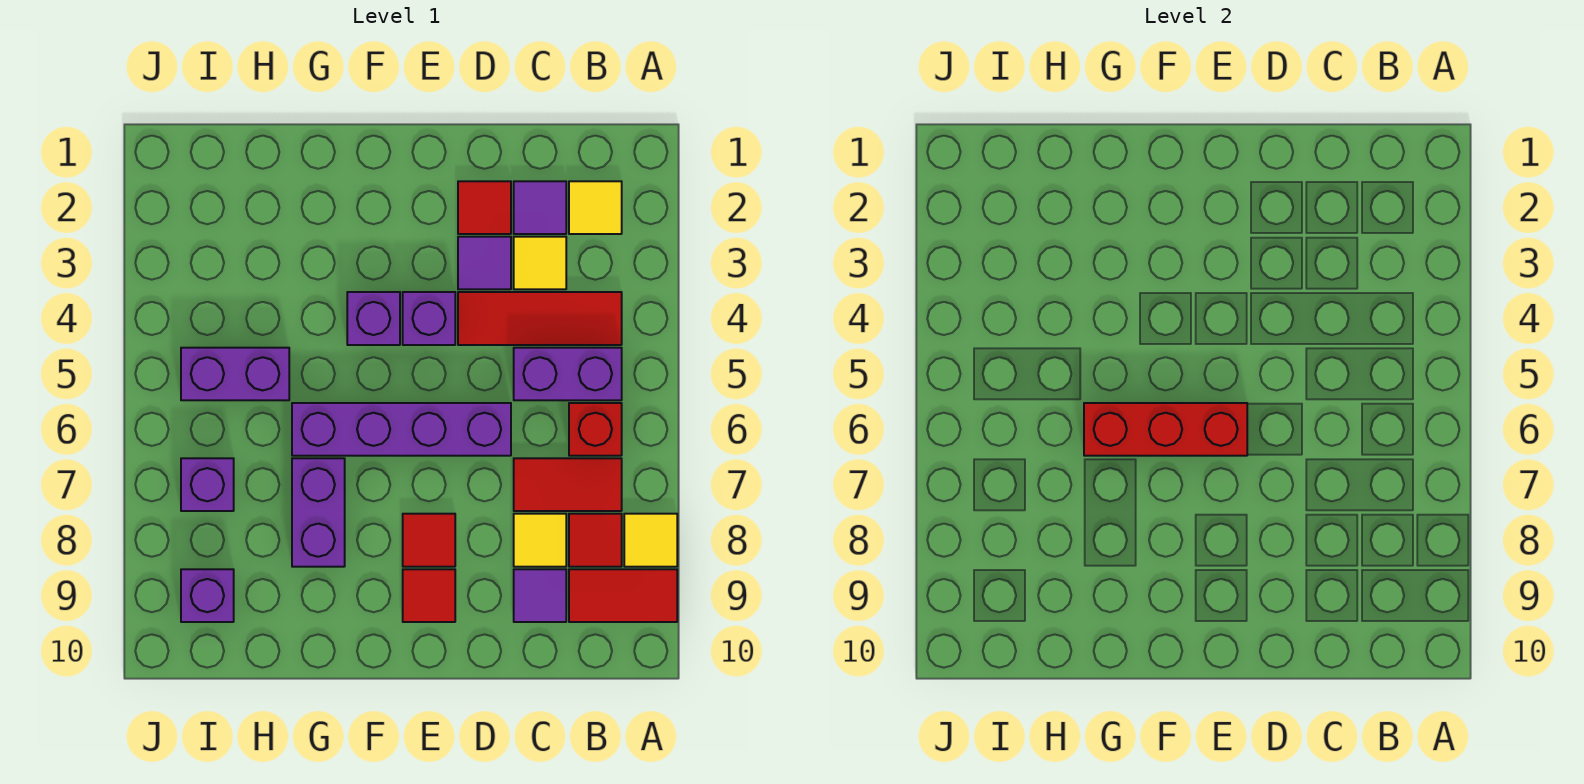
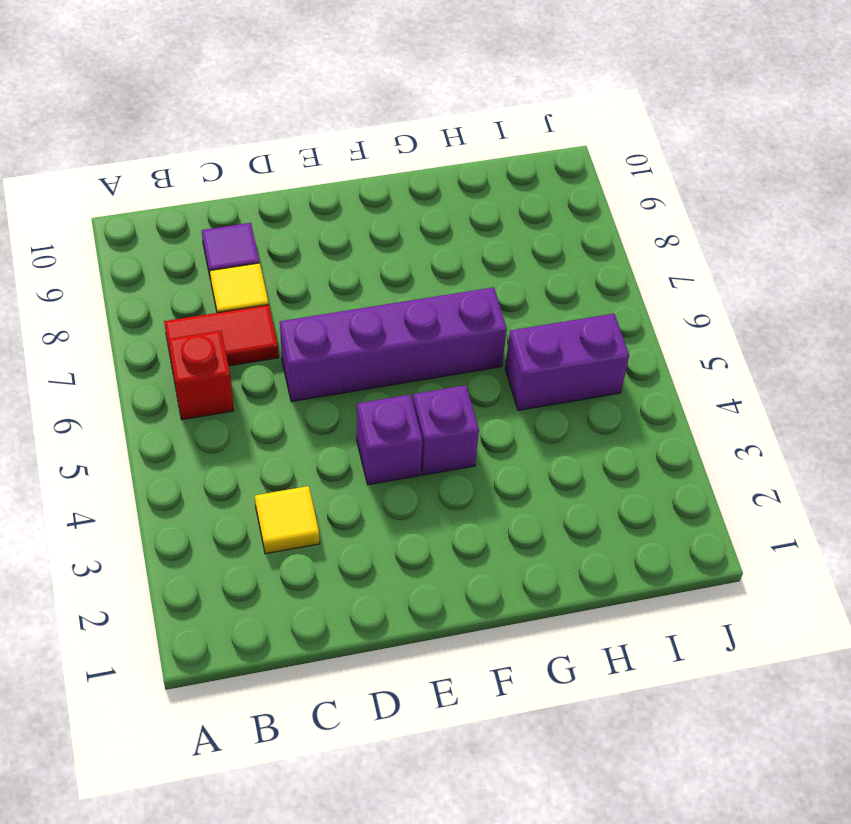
none -> yellow 1x1 tile [624,514,677,567]
none -> red 1x2 tile [569,569,677,622]
none -> yellow 1x1 tile [569,181,622,234]

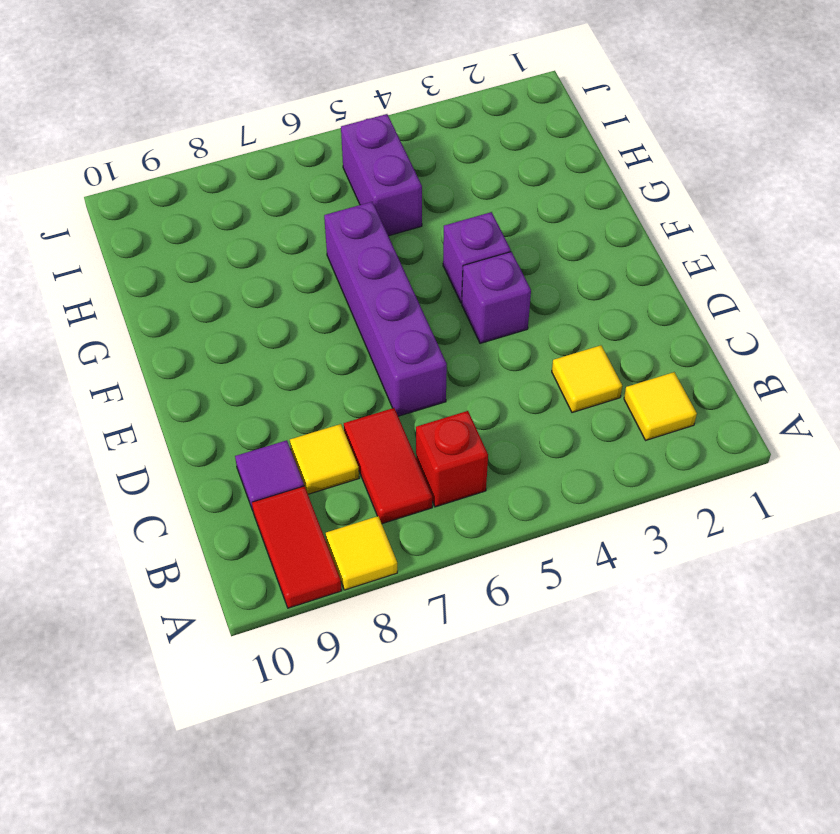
none -> red 1x3 tile [458,292,622,345]
none -> purple 1x2 brick [514,348,622,400]
none -> red 1x1 tile [569,514,622,567]

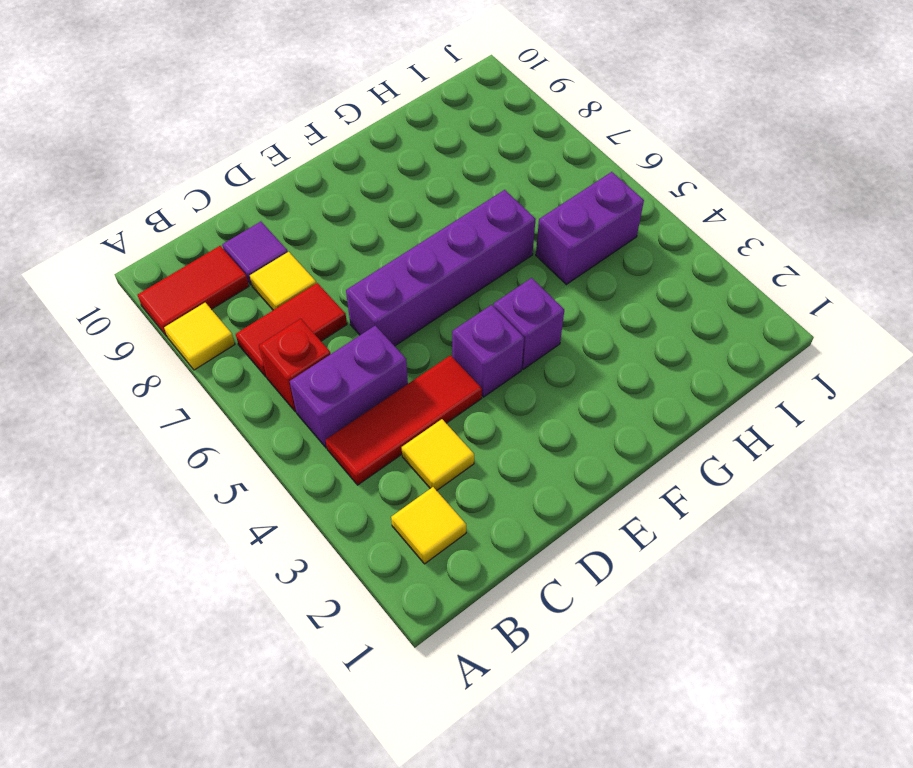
none -> red 1x1 tile [569,514,622,567]
none -> purple 1x1 tile [514,181,566,234]
none -> red 1x1 tile [458,181,511,234]

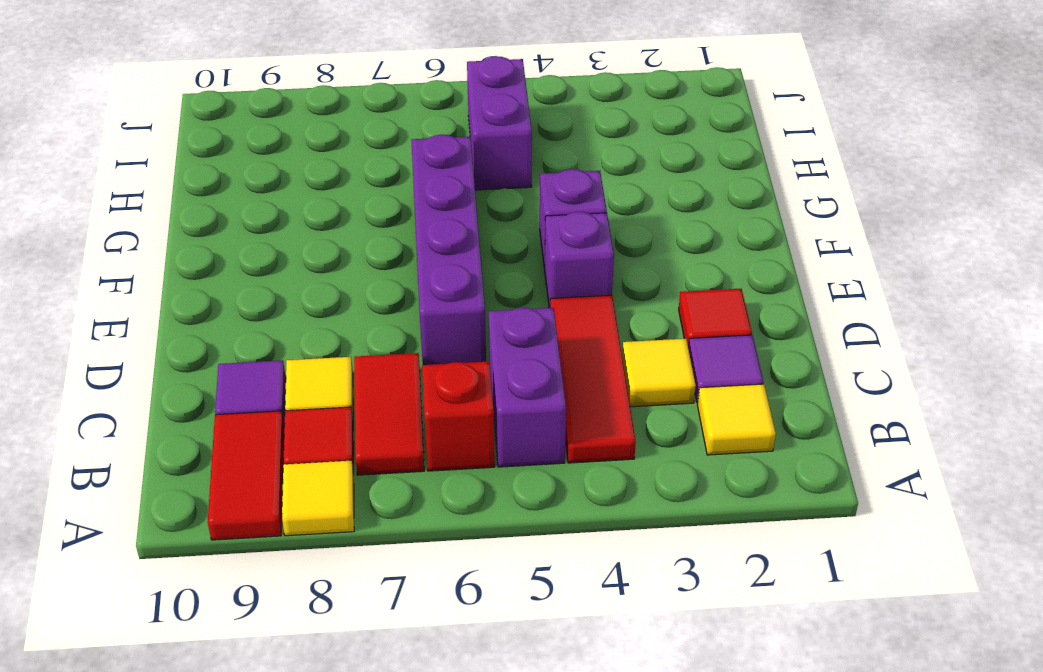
none -> purple 1x1 tile [458,237,511,289]
none -> red 1x1 tile [403,514,455,567]
none -> red 1x1 tile [403,569,455,622]

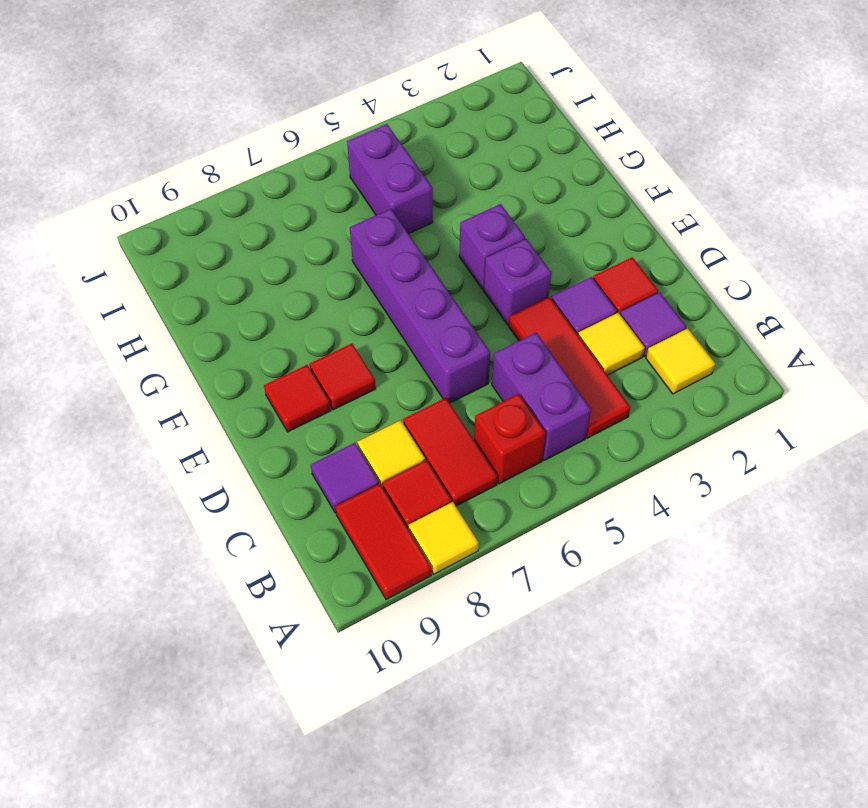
none -> purple 1x2 brick [292,458,345,567]
none -> purple 1x1 brick [181,458,234,511]
none -> purple 1x1 brick [181,569,234,622]

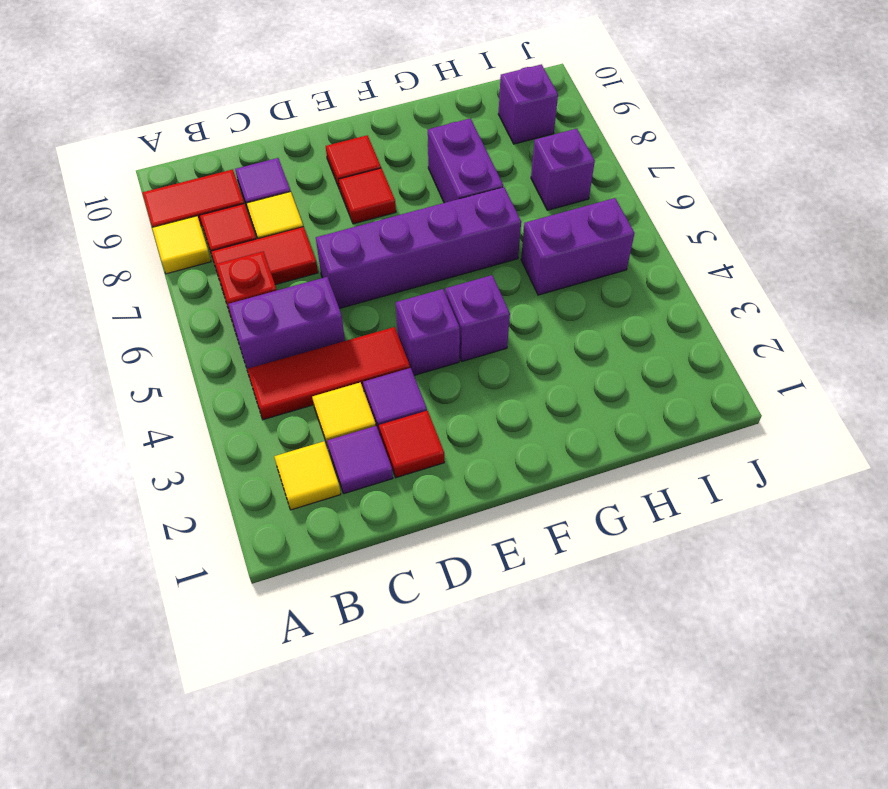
none -> red 1x3 brick [1084,403,1247,456]

